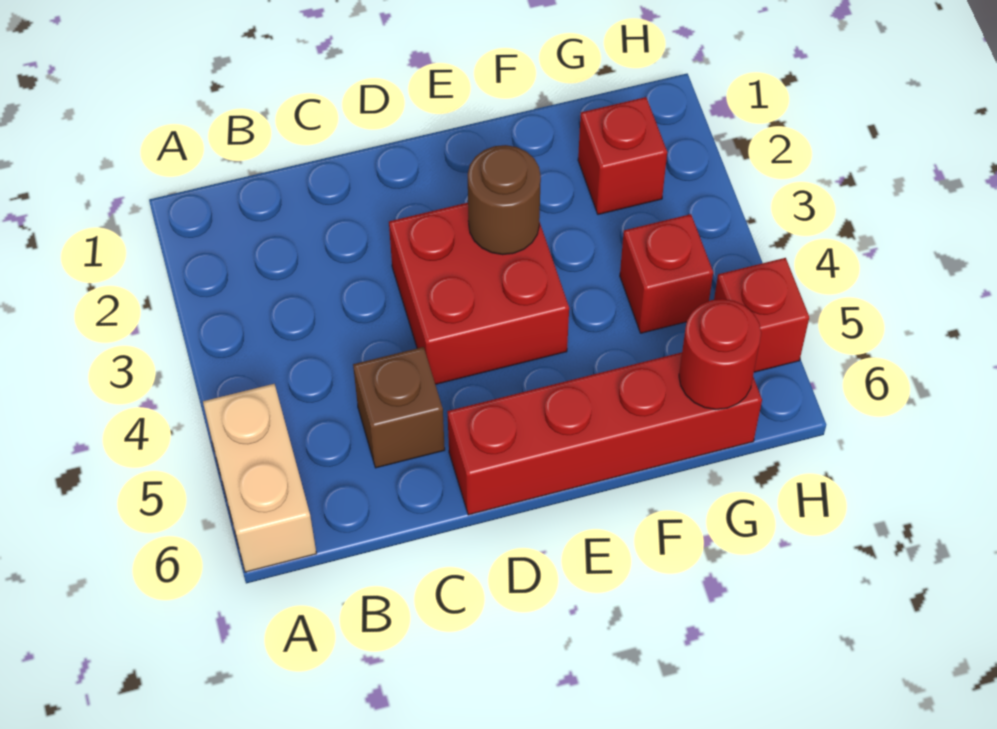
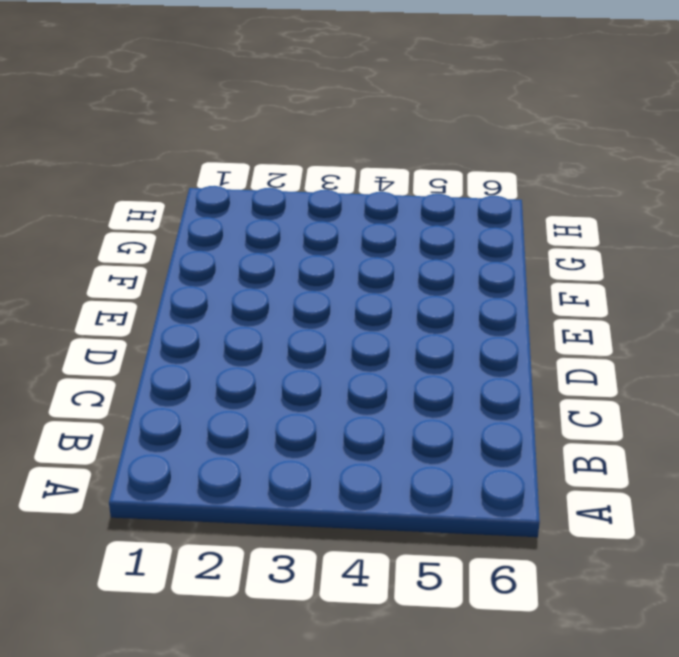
none -> tan 1x2 brick [203,384,316,572]
none -> brown 1x1 brick [353,347,445,468]

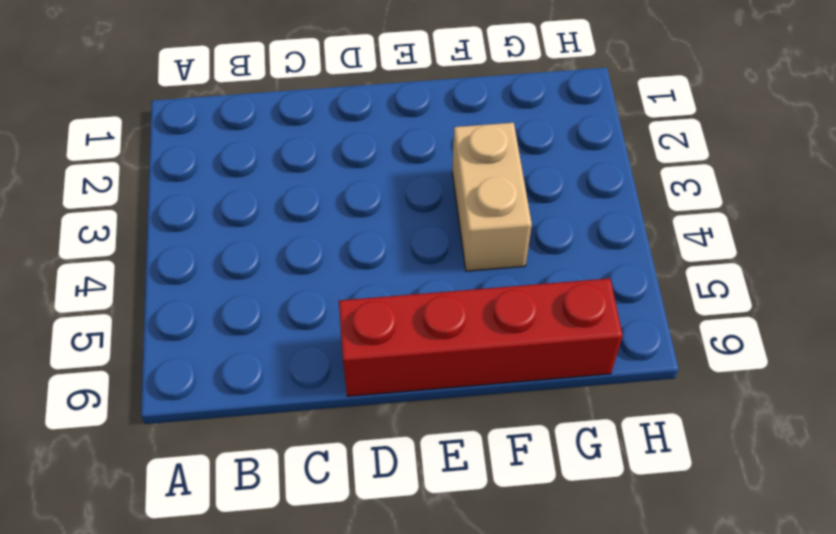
tan 1x2 brick [452,123,532,271] -> tan 1x2 brick moved to [203,384,316,572]
none -> brown 1x1 brick [353,347,445,468]
none -> red 2x2 brick [389,203,569,384]

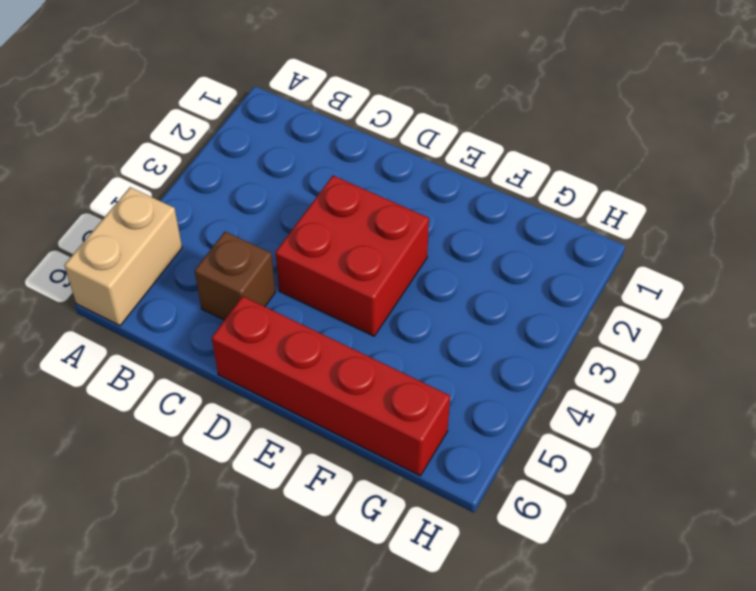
none -> red 1x1 brick [578,97,667,214]
none -> red 1x1 brick [620,214,713,333]

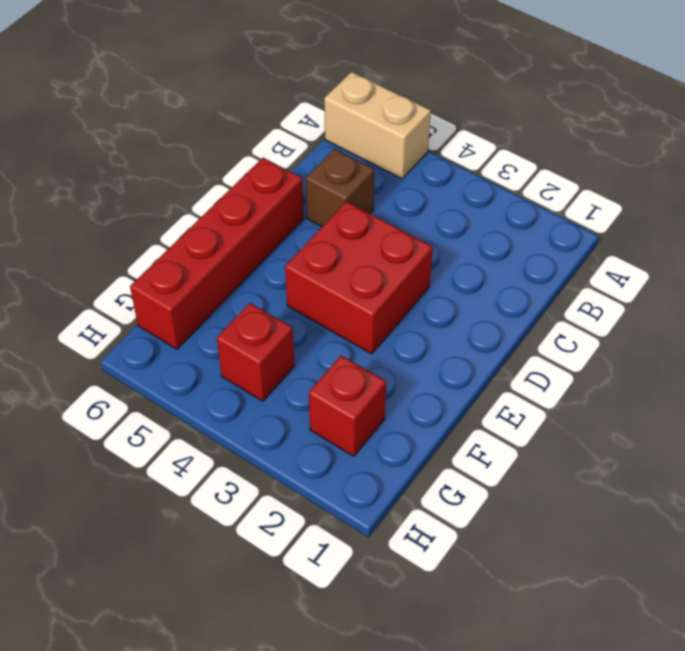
none -> red 1x1 brick [714,258,809,372]
none -> brown 1x1 round brick [468,145,541,255]

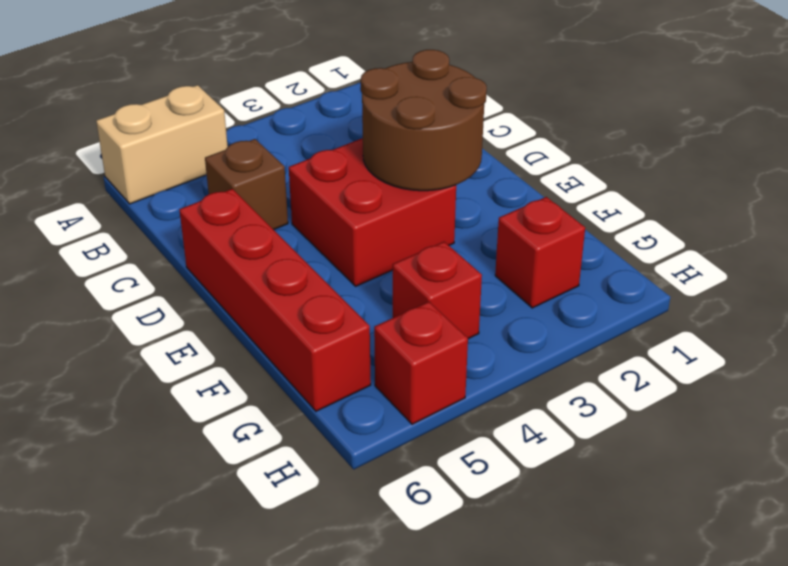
brown 2x2 round brick [361,50,487,191] -> brown 1x1 round brick [468,145,541,255]
none -> red 1x1 round brick [679,299,761,409]

